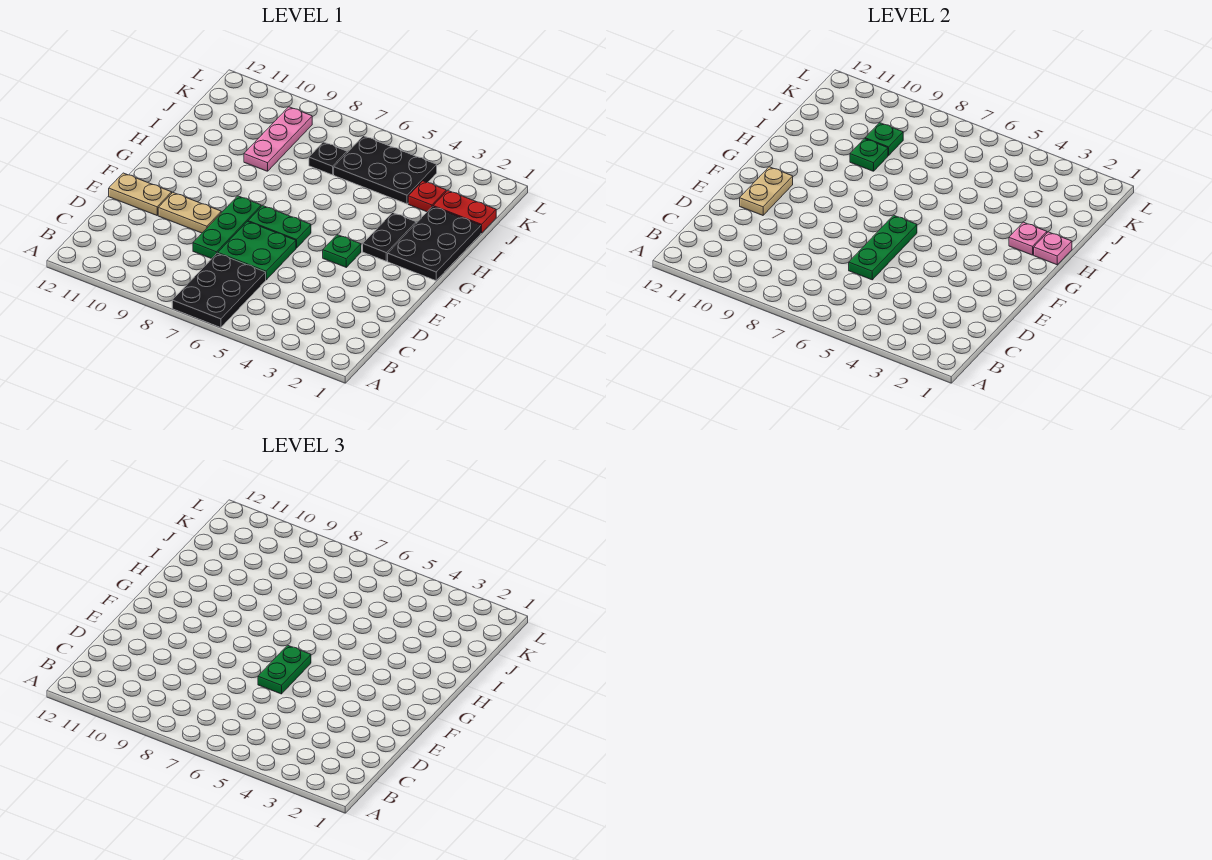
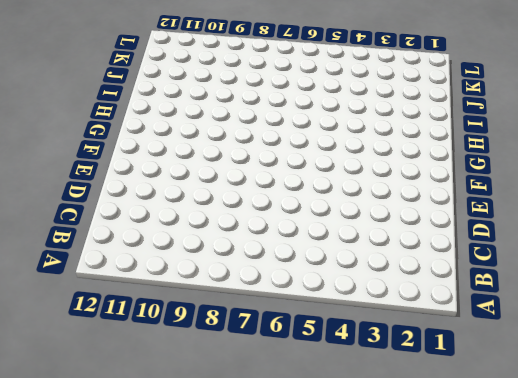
none -> black 2x3 plate [172,253,266,328]
none -> green 2x2 plate [218,222,296,280]
none -> green 1x3 plate [193,196,261,259]

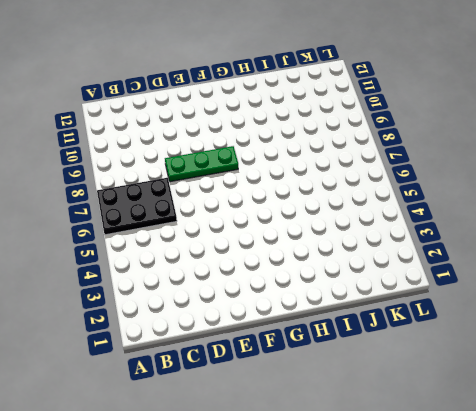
none -> green 2x2 plate [218,222,296,280]
none -> tan 1x2 plate [158,193,221,233]
none -> tan 1x2 plate [109,173,172,215]

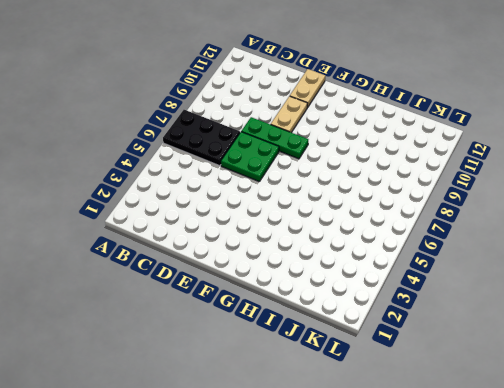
none -> green 1x1 plate [323,235,361,267]
none -> green 1x2 plate [248,206,311,248]
none -> black 2x3 plate [388,206,481,281]

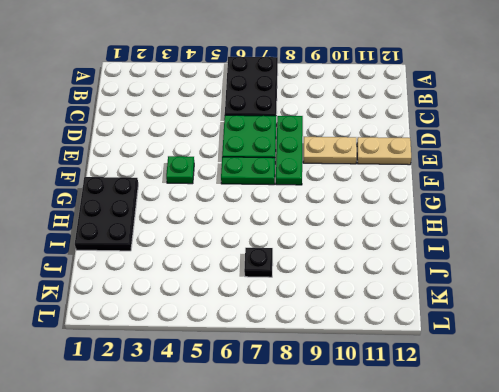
none -> black 1x2 plate [363,213,416,261]
none -> pink 1x3 plate [244,107,312,171]
none -> red 1x2 plate [433,191,496,233]

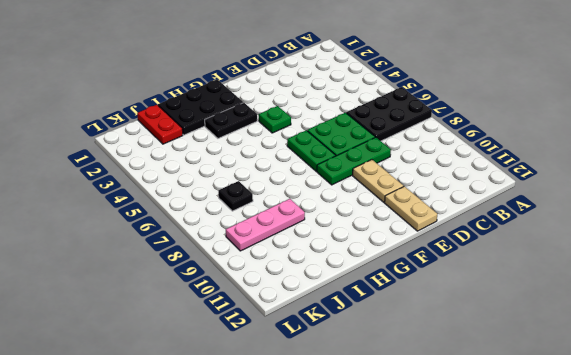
none -> red 1x1 plate [408,181,446,212]
none -> black 2x3 plate [334,136,437,204]
none -> green 1x3 plate [849,215,917,280]

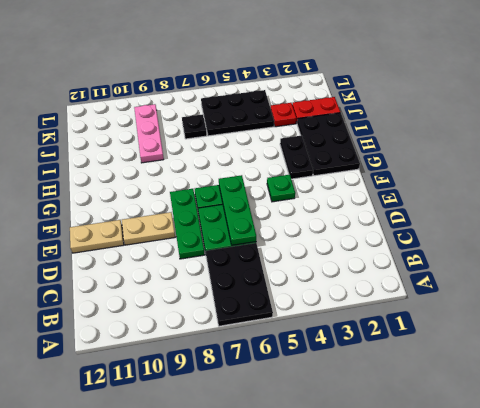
none -> tan 1x2 plate [740,167,793,215]
none -> pink 1x1 plate [1034,232,1072,265]
none -> pink 1x1 plate [1009,222,1047,255]

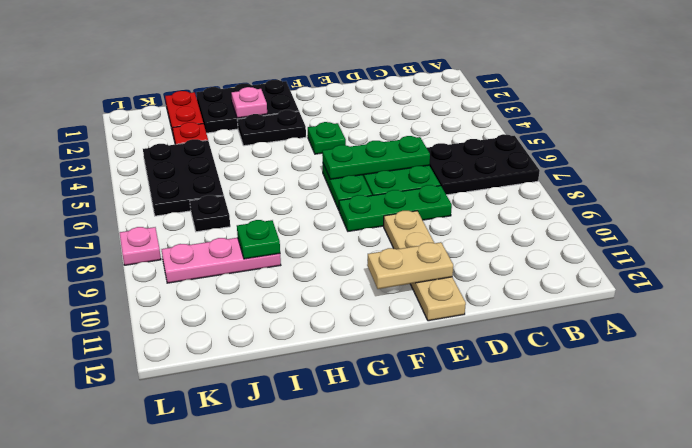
pink 1x1 plate [120,227,161,265] -> pink 1x1 plate moved to [1034,232,1072,265]
none -> green 1x1 plate [865,123,903,155]
none -> green 1x2 plate [258,645,311,694]

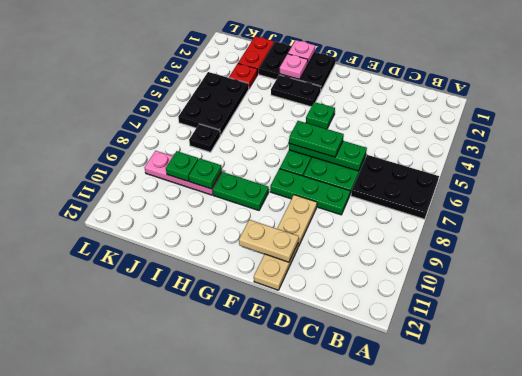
green 1x2 plate [213,172,269,210] -> none

